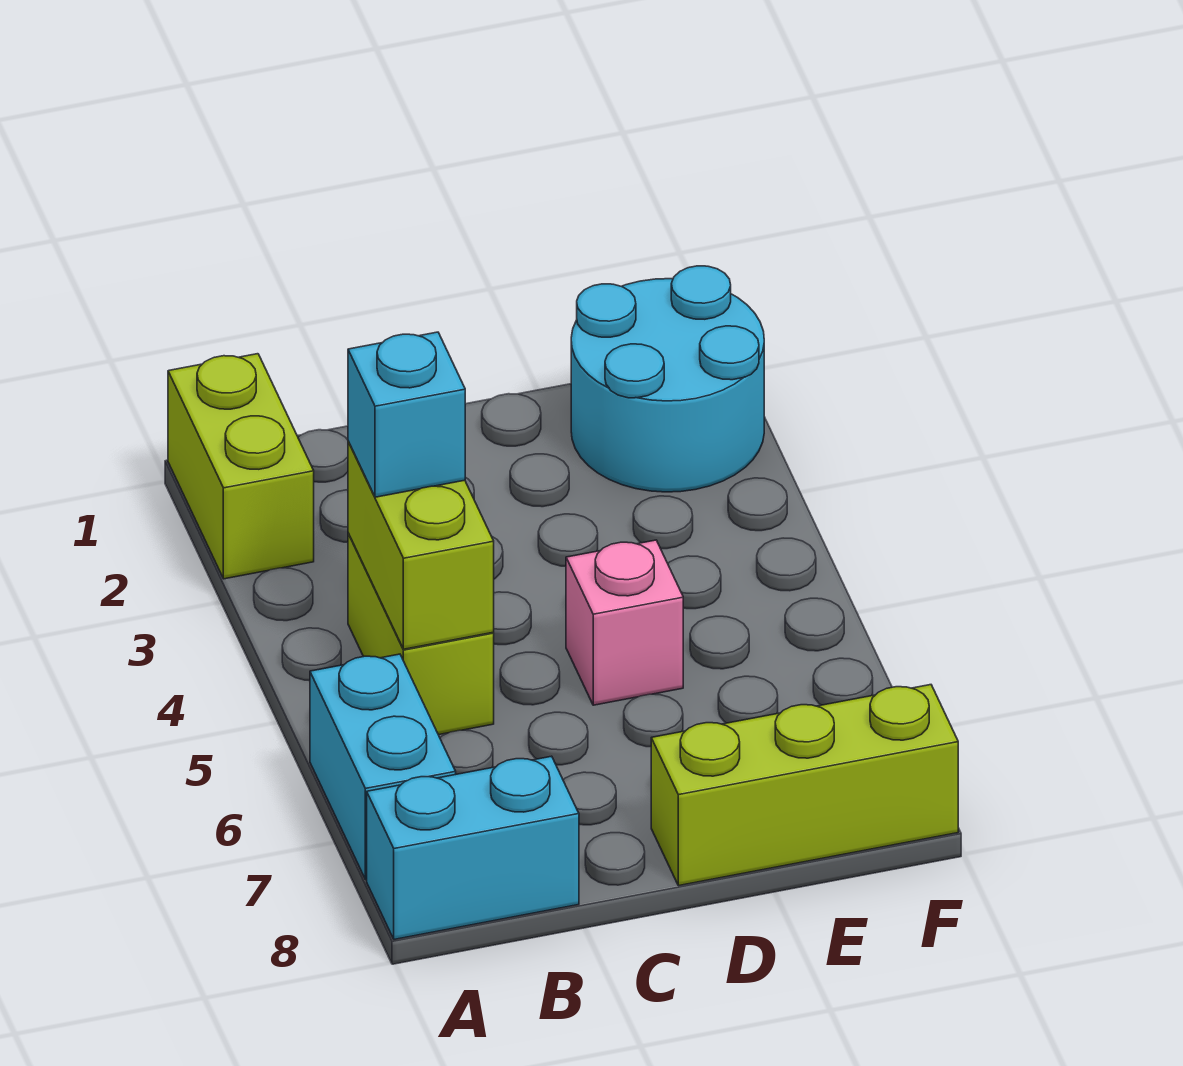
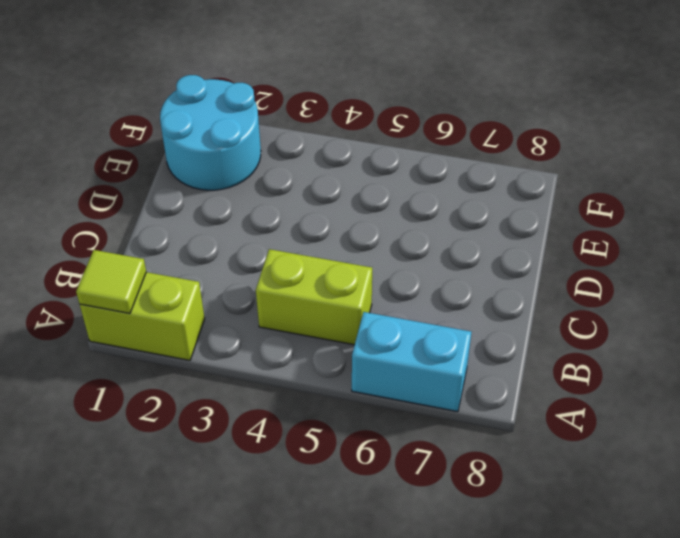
lime 1x1 tile [76,250,146,314] -> none
none -> cyan 1x2 brick [367,756,579,939]
none -> pink 1x1 brick [566,540,683,705]

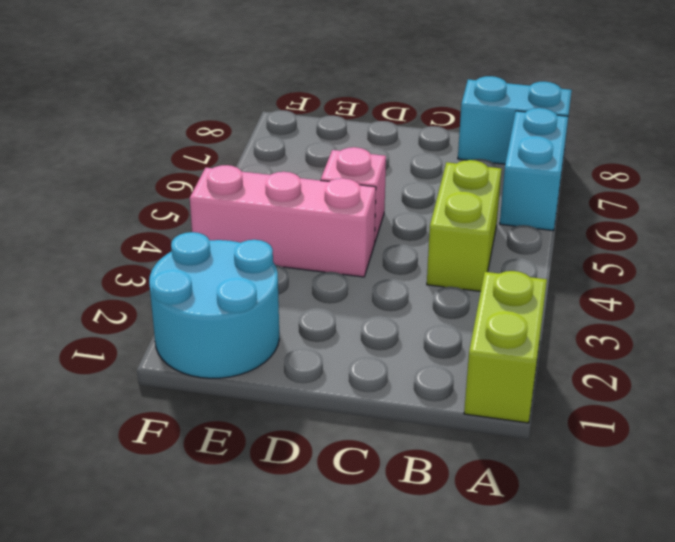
pink 1x3 brick [190,165,376,277] -> none
none -> lime 1x3 brick [651,685,958,886]
none -> lime 1x2 brick [348,441,494,649]

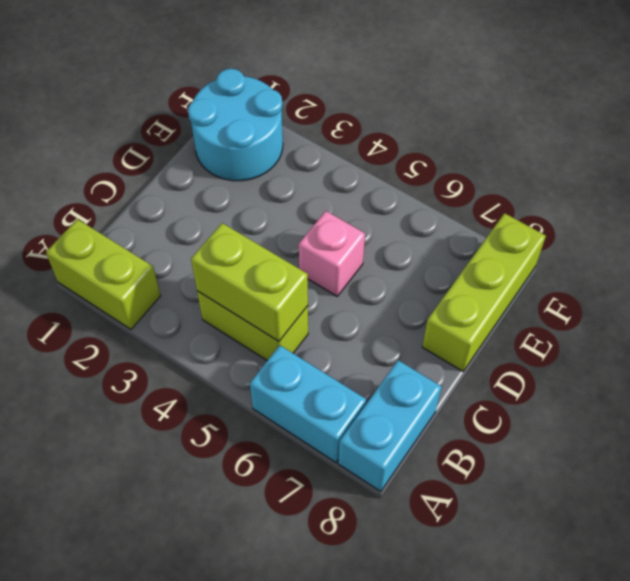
none -> cyan 1x1 brick [348,332,465,497]

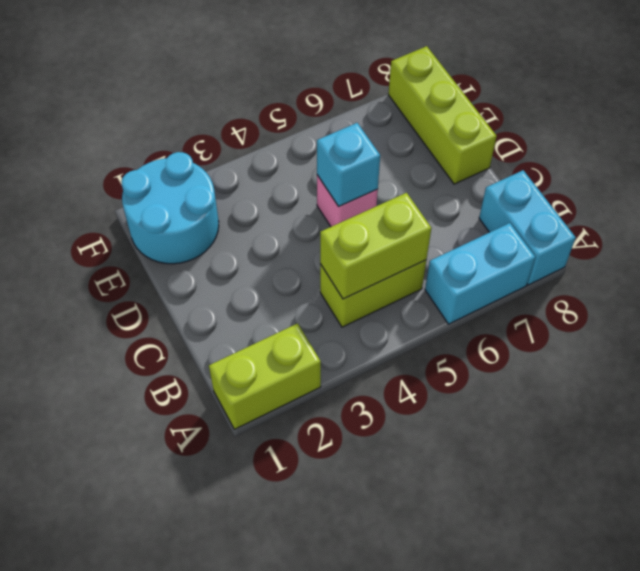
cyan 1x1 brick [317,123,380,207] -> cyan 1x1 brick moved to [348,332,465,497]

